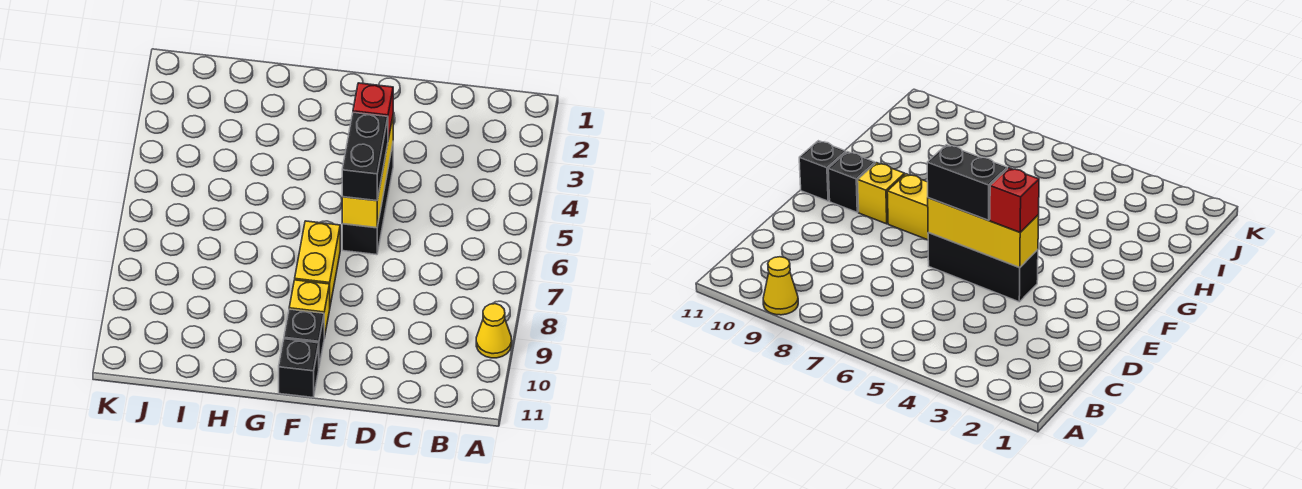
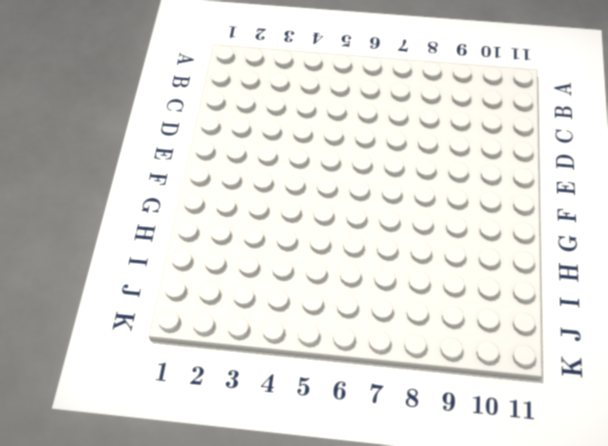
none -> yellow 1x1 cone [476,304,512,358]
none -> black 1x3 brick [342,145,393,255]

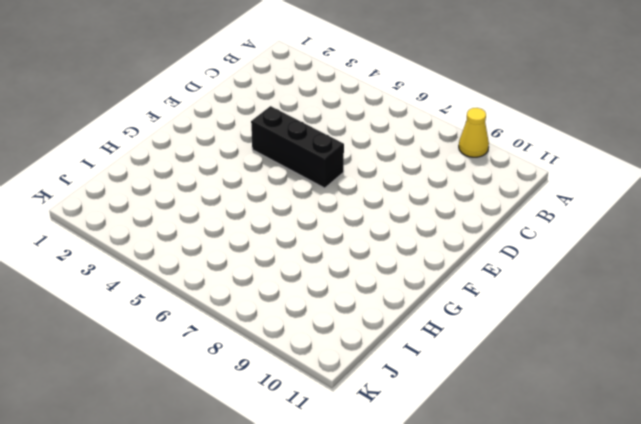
none -> yellow 1x2 brick [295,221,340,305]
none -> yellow 1x1 brick [289,280,330,338]

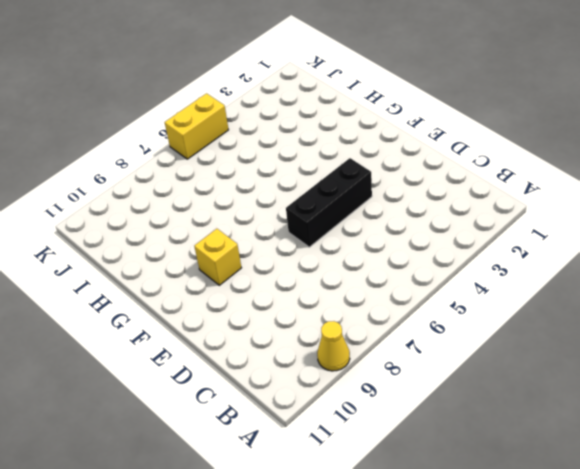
yellow 1x2 brick [165,93,229,159] -> yellow 1x2 brick moved to [295,221,340,305]
none -> black 1x1 brick [284,309,324,366]
none -> black 1x1 brick [279,339,319,397]

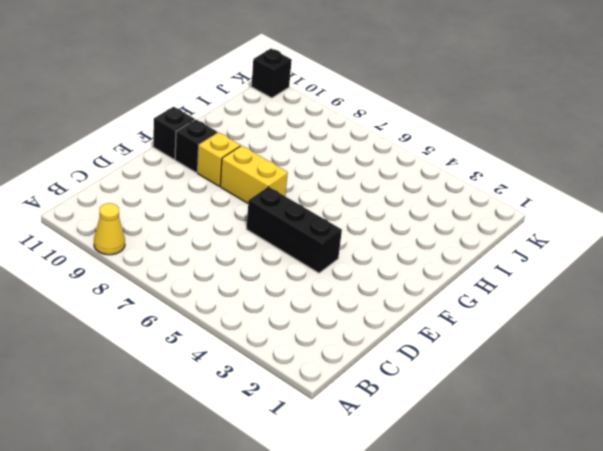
black 1x1 brick [251,49,292,98] -> none
none -> yellow 1x3 brick [342,118,393,228]
none -> red 1x1 brick [353,83,393,140]

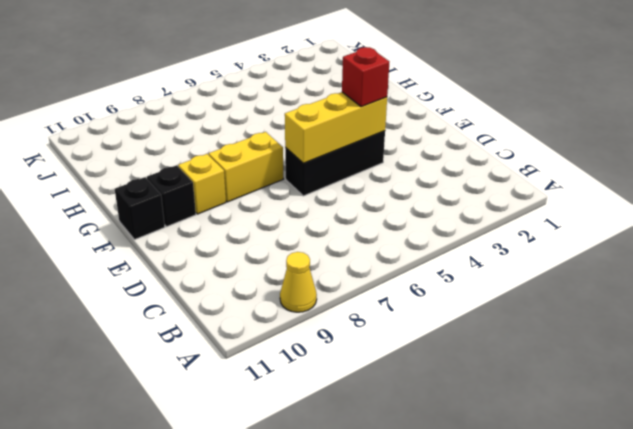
none -> black 1x2 brick [342,113,388,201]

